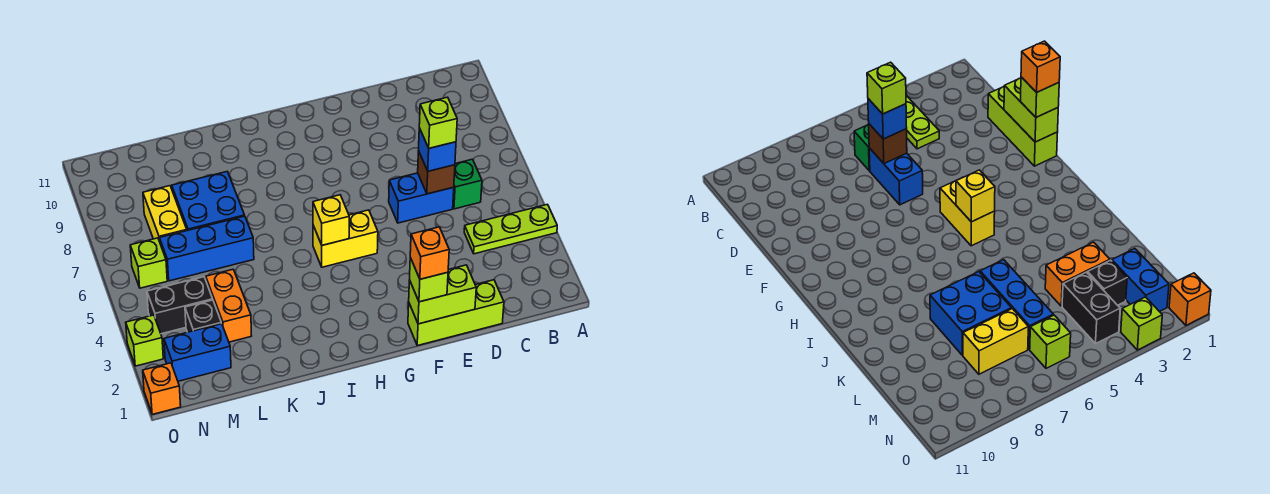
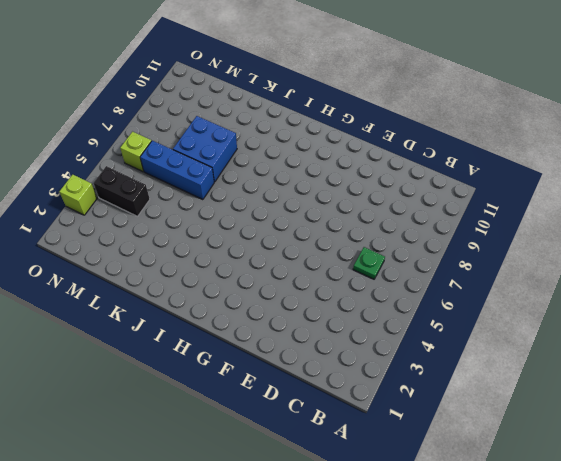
green 1x1 plate [353,247,385,279] -> green 1x1 brick [453,159,482,209]
none -> lime 1x3 plate [464,204,557,254]
none -> lime 1x3 brick [408,280,504,346]
none -> blue 1x2 brick [389,173,454,223]

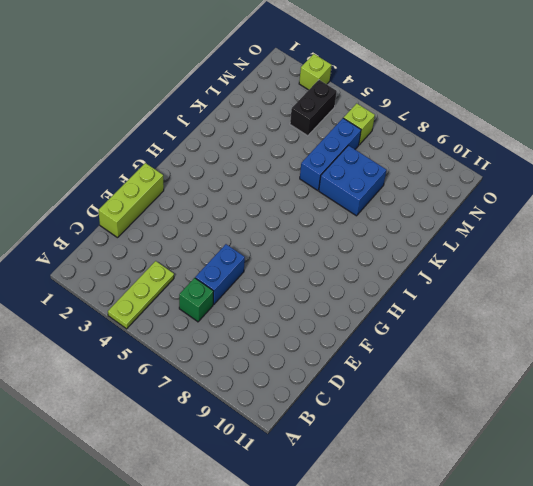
none -> yellow 1x2 brick [313,210,378,267]
none -> orange 1x2 brick [206,270,251,342]
none -> blue 1x2 brick [164,324,231,381]

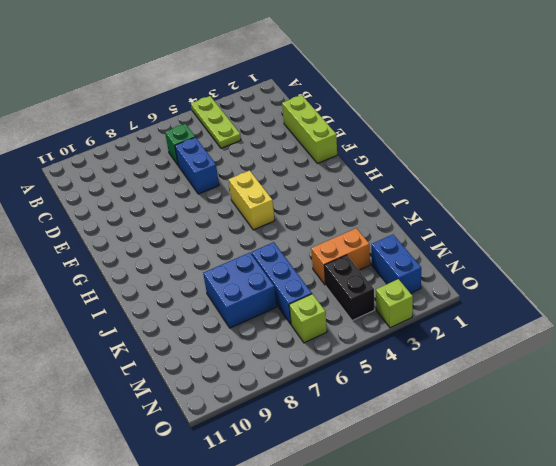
none -> black 1x1 brick [185,300,221,332]
none -> yellow 1x2 brick [143,186,187,241]
none -> orange 1x1 brick [143,363,181,414]

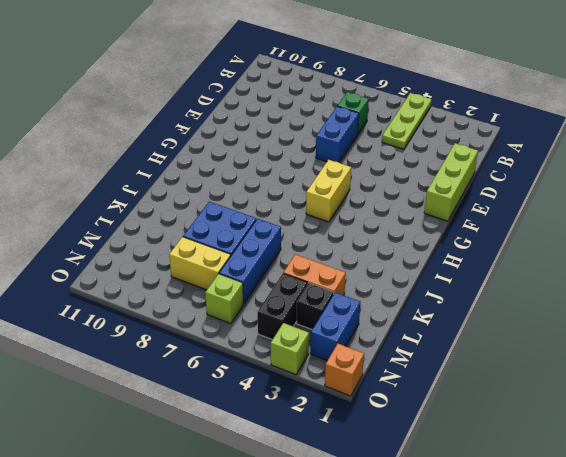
none -> brown 1x1 brick [418,151,455,194]
none -> lime 1x2 brick [409,265,476,324]
none -> yellow 1x1 brick [313,195,349,245]

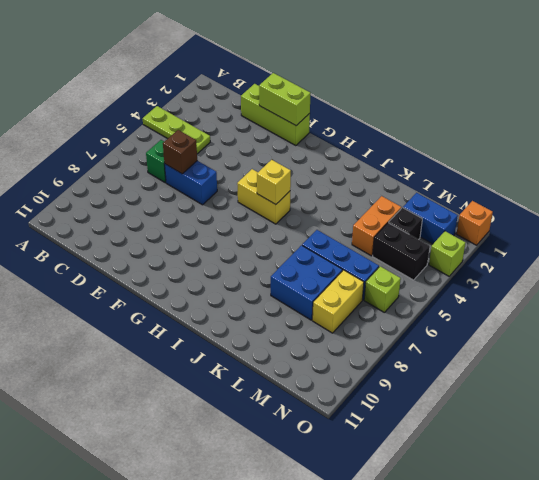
none -> blue 1x1 brick [419,128,456,171]
none -> lime 1x1 brick [410,258,448,302]
none -> lime 1x1 brick [419,97,457,148]

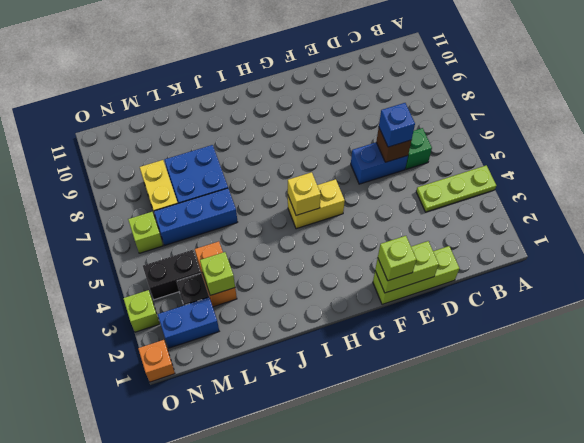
lime 1x1 brick [200,252,235,295] -> lime 1x1 brick moved to [419,97,457,148]
none -> orange 1x1 brick [410,227,449,279]

